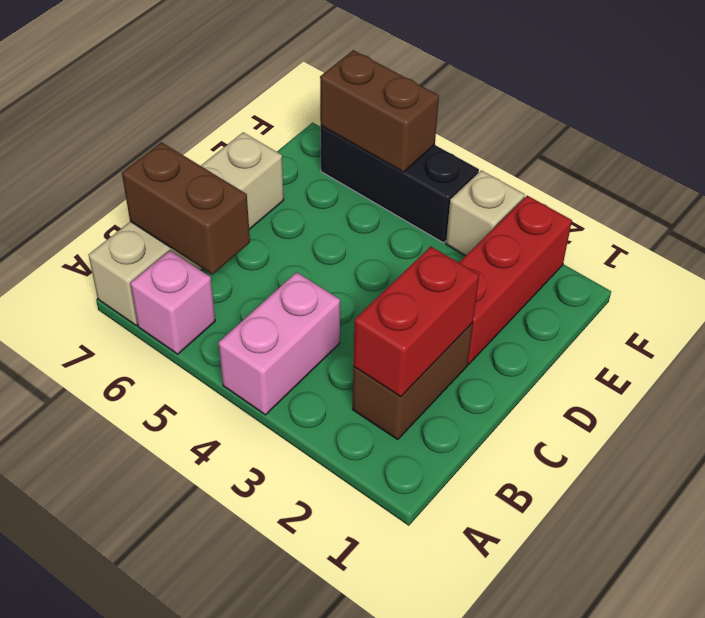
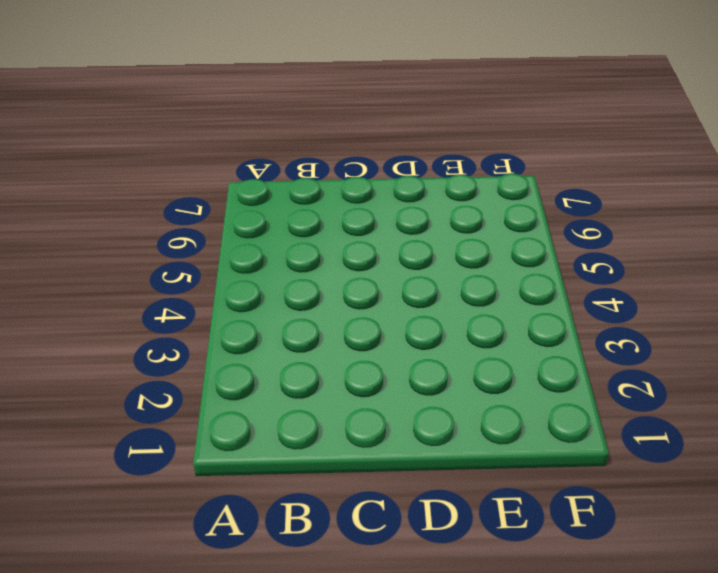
none -> pink 1x2 brick [219,272,340,415]
none -> pink 1x1 brick [130,250,215,354]

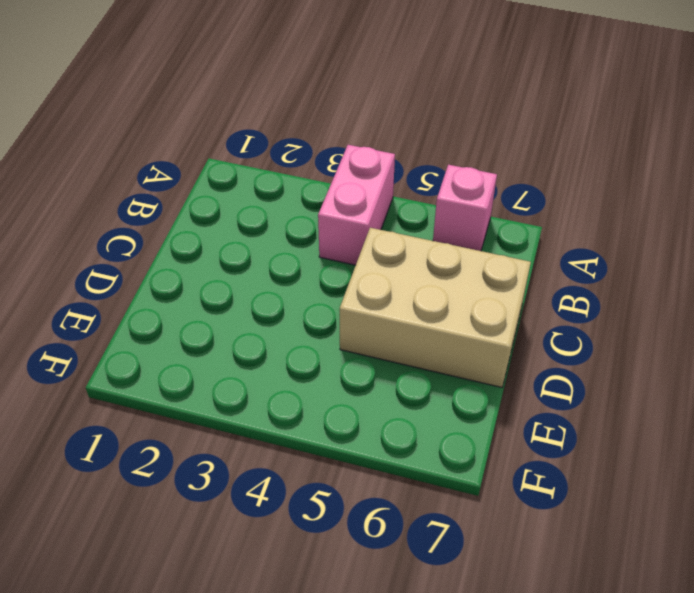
tan 2x3 brick [340,228,531,387] -> tan 1x4 brick [89,132,284,325]
none -> brown 1x2 brick [352,323,473,439]
none -> red 1x3 brick [459,196,572,364]

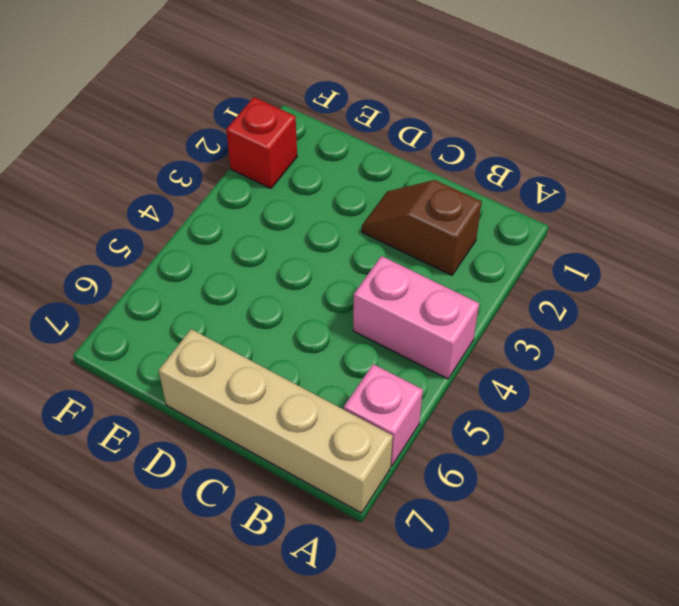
brown 1x2 slope [362,180,482,275] -> brown 1x2 brick [352,323,473,439]
red 1x1 brick [226,97,297,188] -> red 1x3 brick [459,196,572,364]
none -> tan 1x1 brick [446,170,525,256]
none -> black 1x3 brick [321,126,479,243]

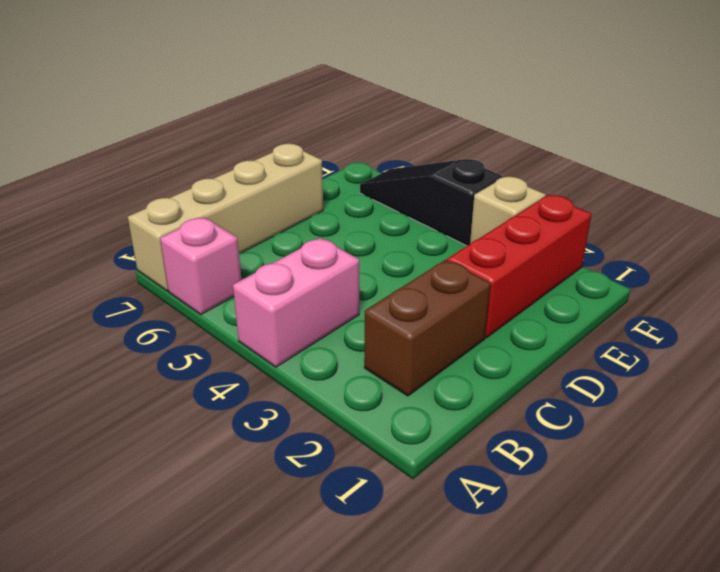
black 1x3 slope [360,159,503,246] -> black 1x3 brick [321,126,479,243]
none -> red 1x2 brick [353,246,479,397]
none -> brown 1x2 brick [122,142,250,274]

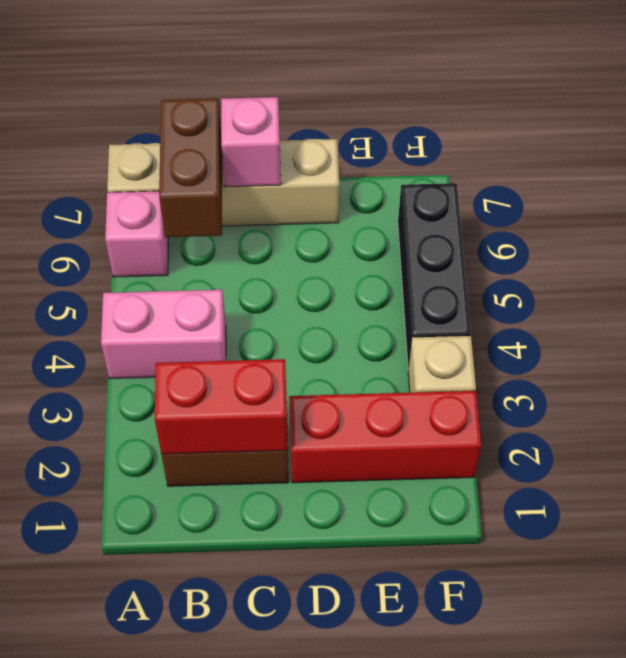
pink 1x1 brick [221,97,281,187] -> none
none -> brown 1x2 brick [320,50,439,172]

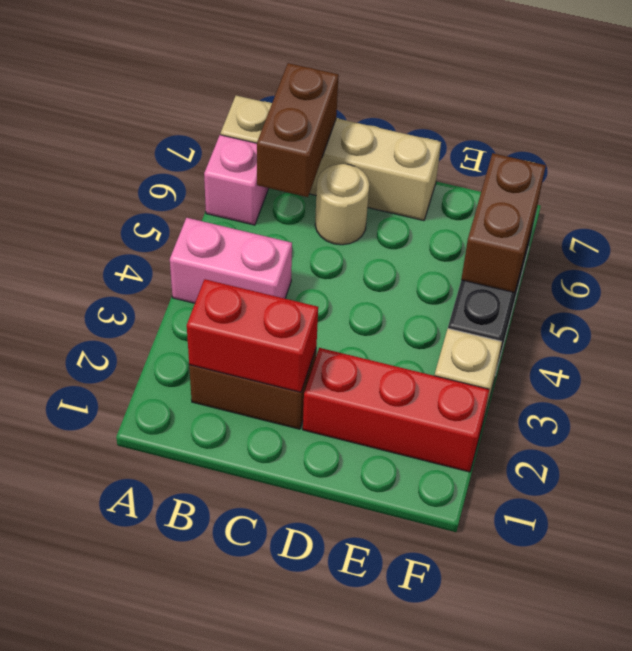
tan 1x1 round brick [315,164,369,245] -> none

